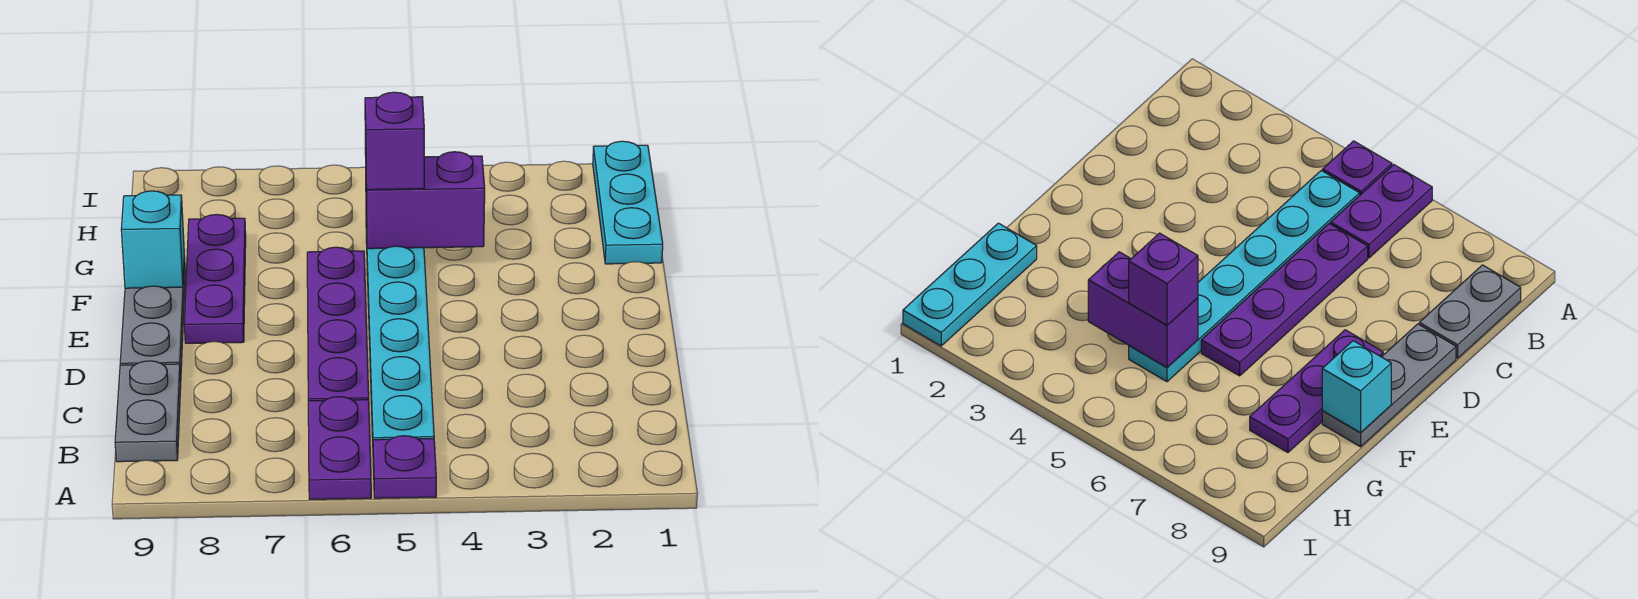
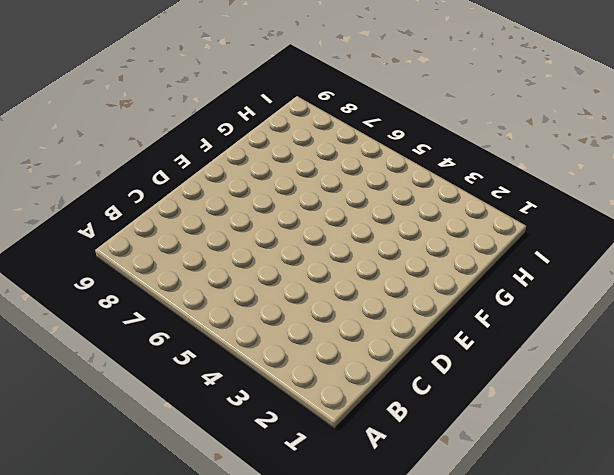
none -> purple 1x1 plate [373,436,436,498]
none -> purple 1x2 plate [308,397,371,499]

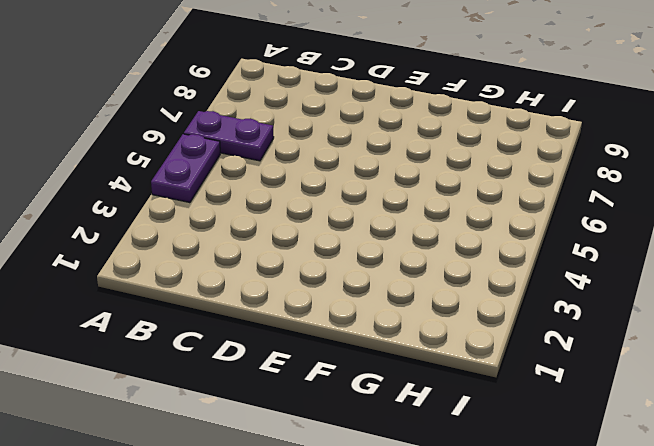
purple 1x2 plate [151,134,220,203] -> purple 1x1 plate [373,436,436,498]
none -> cyan 1x6 plate [366,231,434,440]
none -> grey 1x2 plate [115,361,181,462]

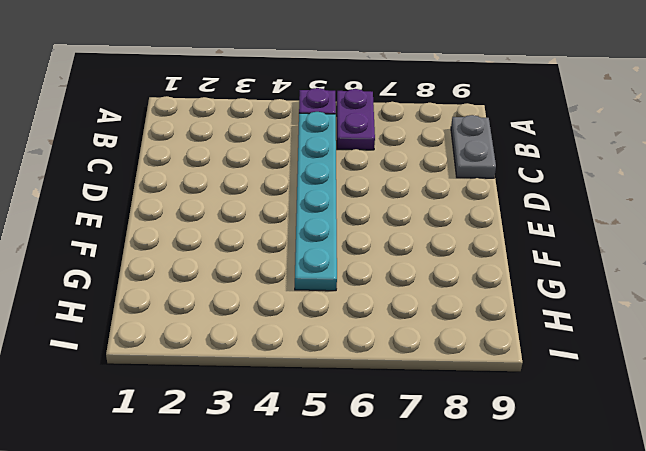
none -> purple 1x4 plate [307,247,369,401]
none -> grey 1x3 plate [120,256,185,377]

